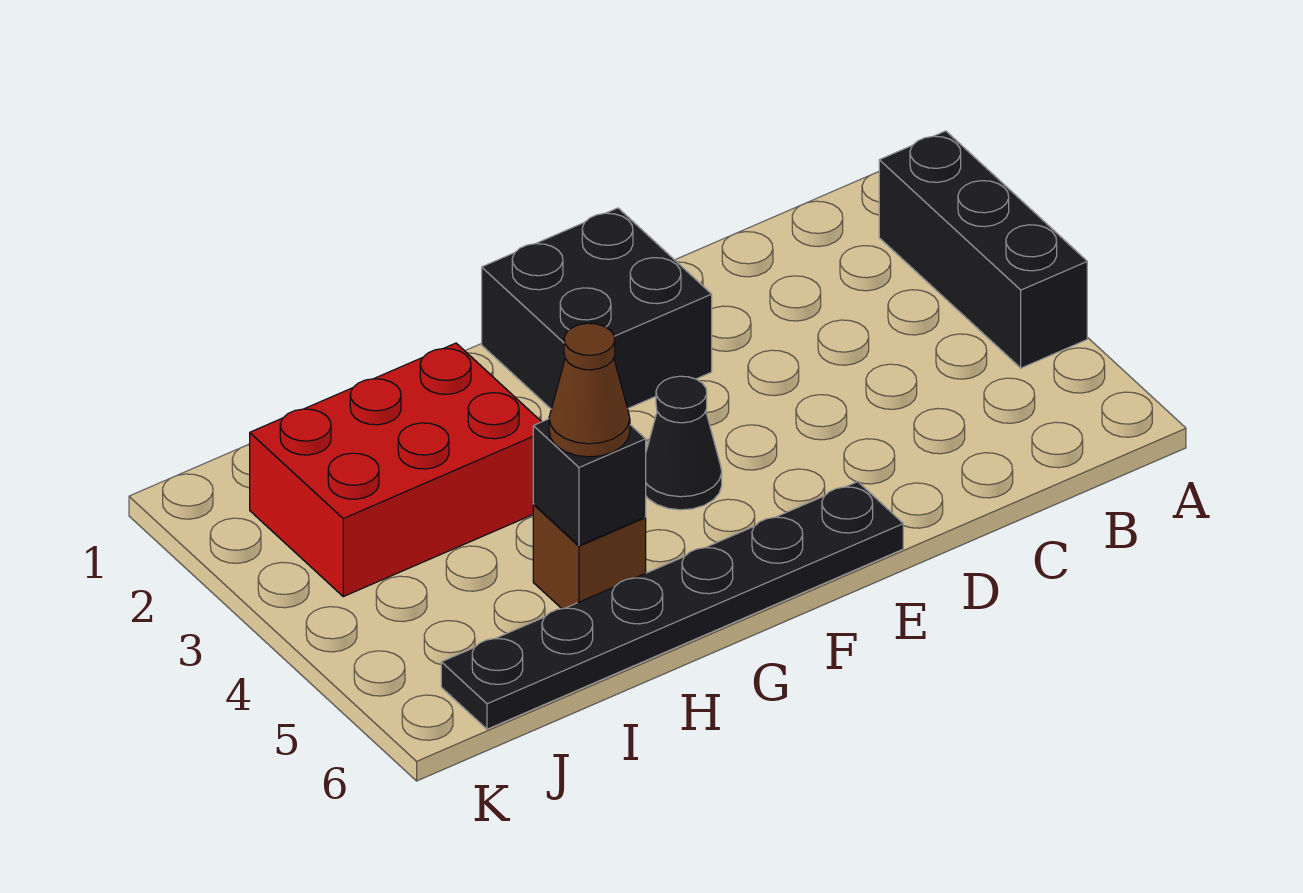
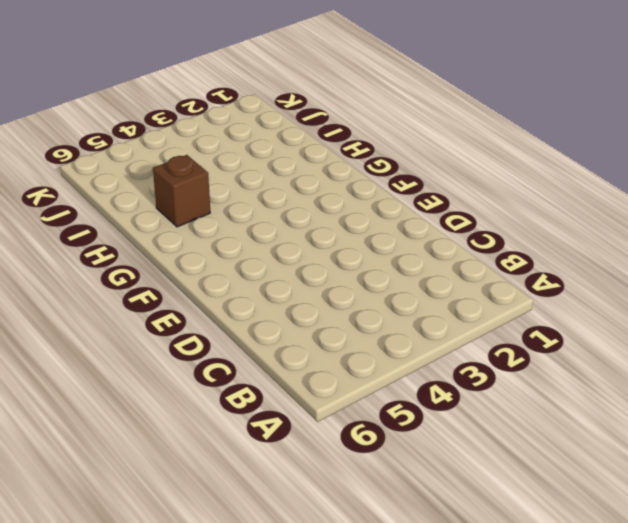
none -> black 1x3 brick [879,131,1087,368]
none -> black 2x2 brick [482,208,712,409]

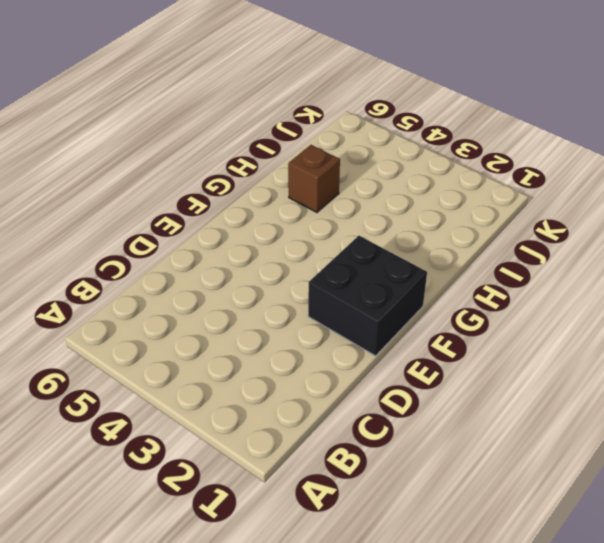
none -> black 1x3 brick [879,131,1087,368]
none -> black 1x6 plate [441,482,903,729]

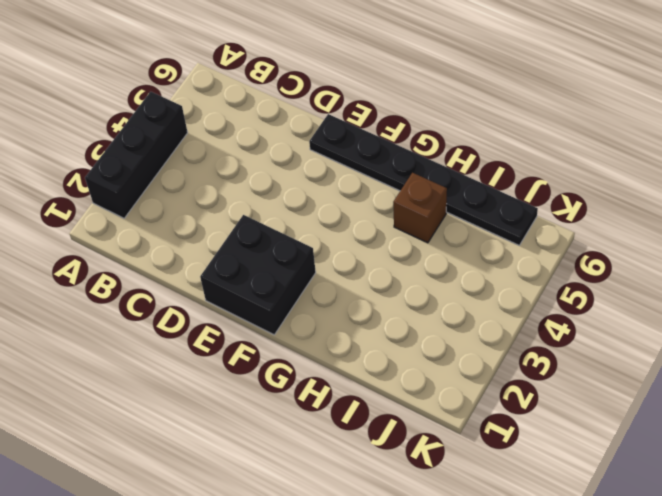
none -> black 1x1 cone [646,376,722,510]
none -> red 2x3 brick [250,343,541,597]

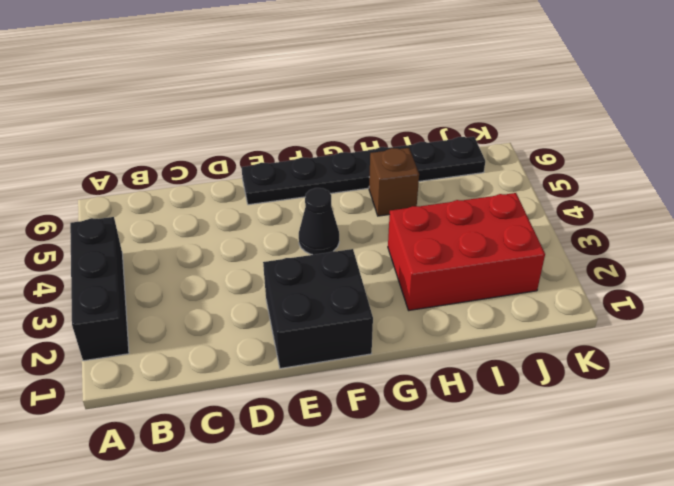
none -> black 1x1 brick [533,419,646,546]
none -> brown 1x1 cone [549,323,630,457]

